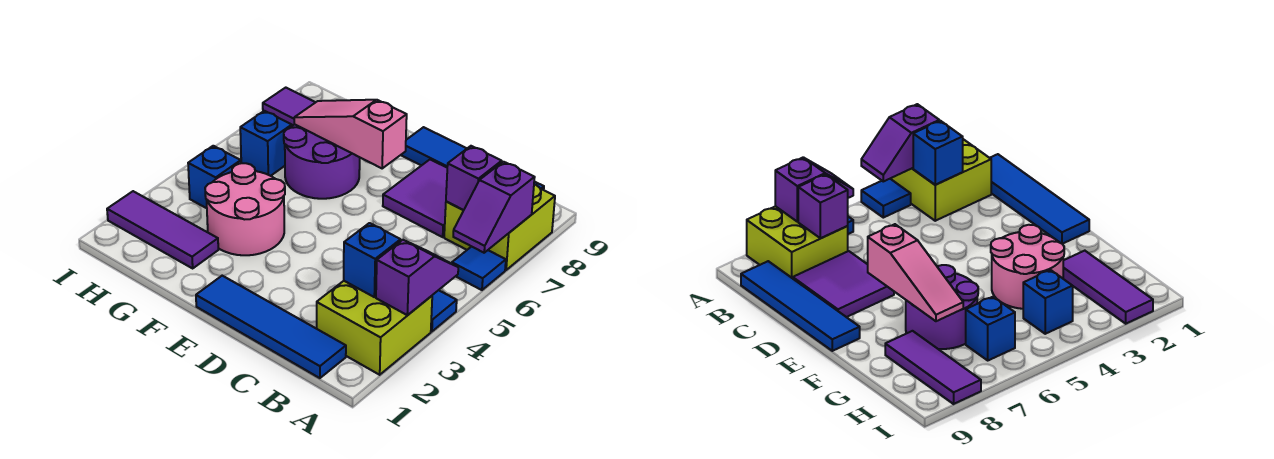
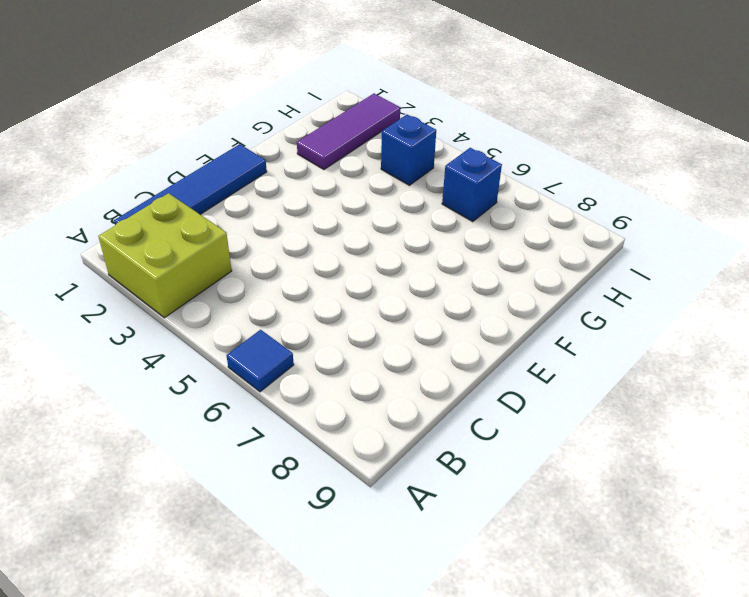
none -> blue 1x1 tile [431,290,457,331]
none -> lime 2x2 brick [444,184,555,270]
none -> blue 1x4 tile [401,127,544,190]

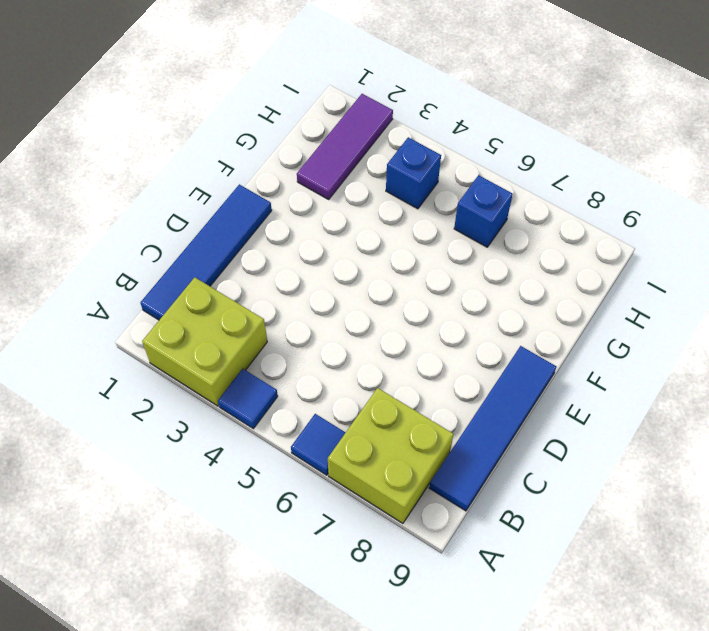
none -> purple 2x2 tile [383,160,447,237]
none -> pink 2x2 round brick [205,163,285,255]
none -> purple 2x2 round brick [284,124,360,199]

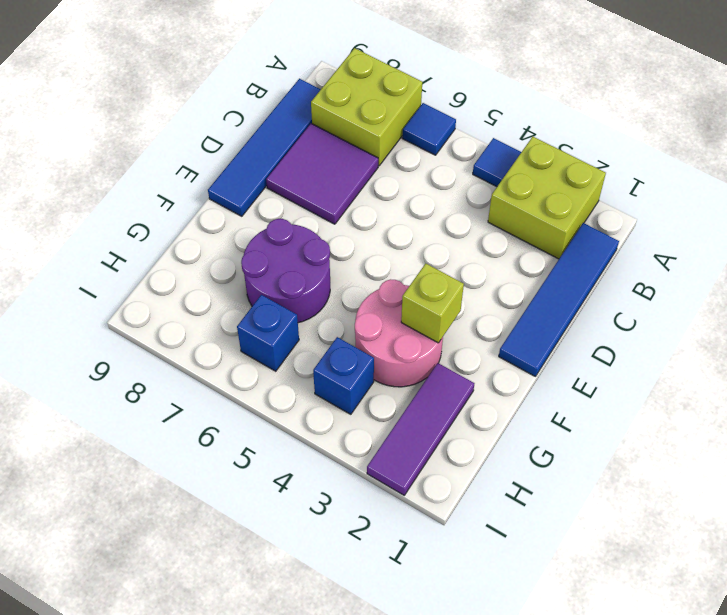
lime 1x1 brick [401,263,464,343] -> none
none -> purple 1x3 tile [263,88,316,126]
none -> purple 1x2 slope [376,240,458,315]
none -> purple 1x2 slope [453,162,535,253]

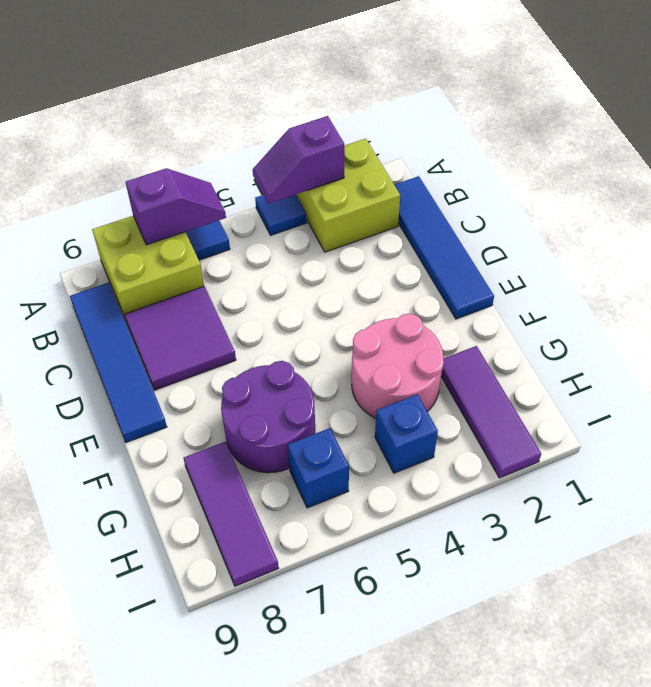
none -> blue 1x1 brick [344,223,401,297]
none -> purple 1x1 brick [446,146,502,210]
none -> pink 1x3 slope [294,100,407,168]

